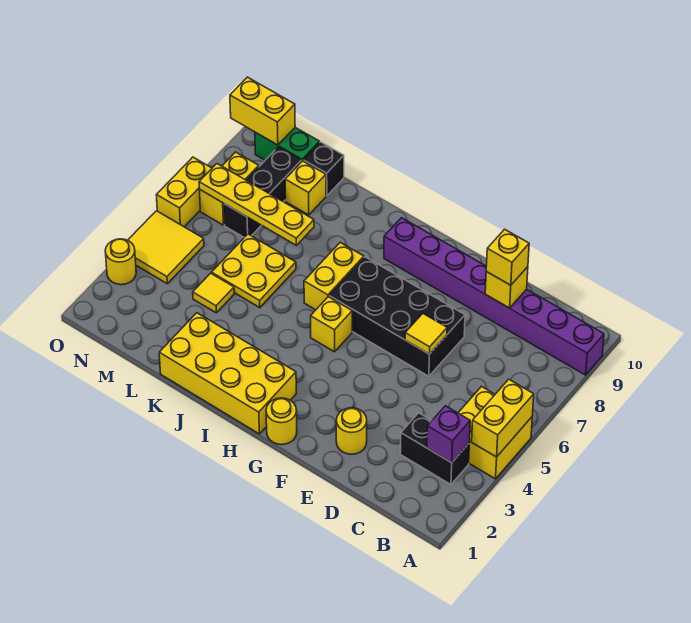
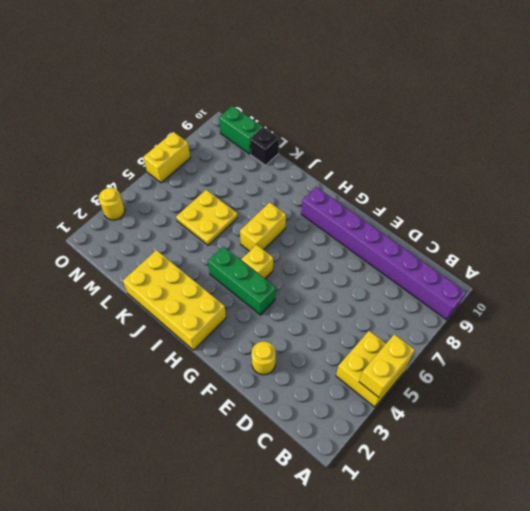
green 1x3 brick [208,246,276,315] -> none
none -> black 1x2 brick [400,413,469,484]
none -> black 2x4 brick [329,257,465,376]
none -> yellow 1x1 round brick [266,398,297,445]

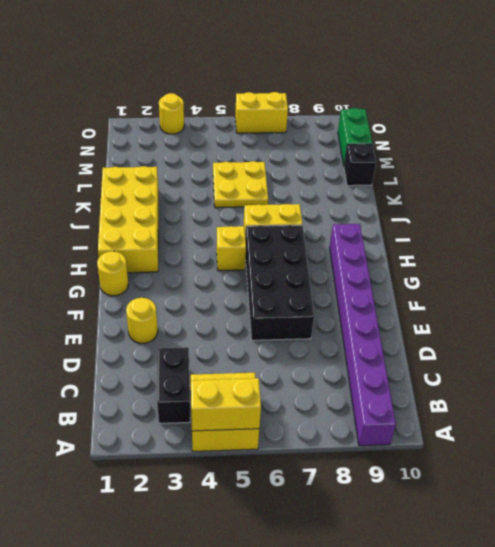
none -> yellow 1x1 tile [193,273,234,313]
none -> yellow 1x1 brick [285,161,326,215]
none -> black 1x3 brick [224,147,301,237]

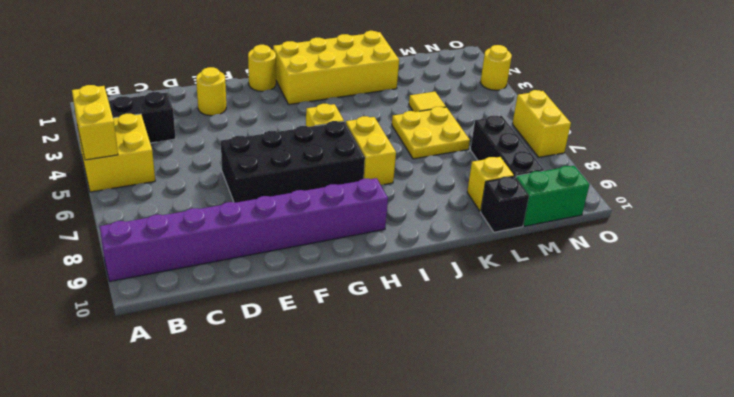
none -> yellow 2x2 tile [128,211,204,284]
none -> yellow 1x2 brick [199,152,259,225]
none -> purple 1x1 brick [427,406,470,463]

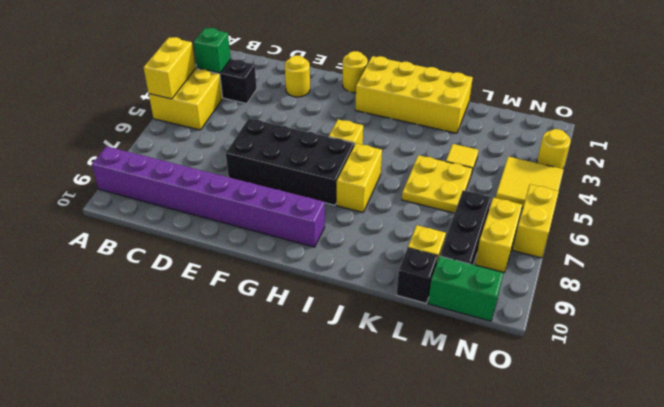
green 1x1 brick [194,28,231,73] -> purple 1x1 brick [427,406,470,463]
none -> yellow 1x1 brick [485,267,528,308]
none -> yellow 1x1 tile [405,314,447,354]
none -> yellow 1x4 plate [199,164,314,245]

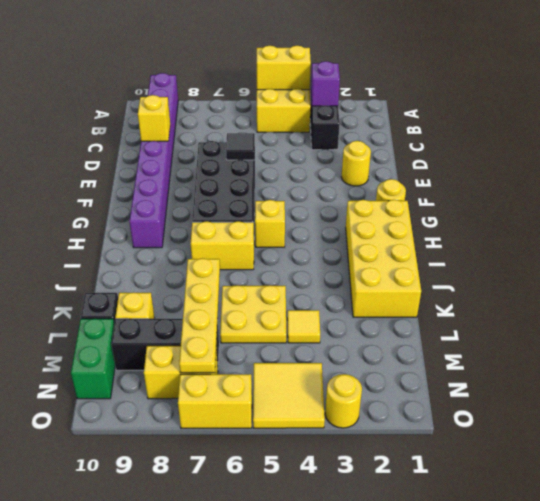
black 1x1 tile [226,133,255,160] -> yellow 1x1 tile [405,314,447,354]
none -> yellow 1x2 brick [230,77,295,145]
none -> yellow 1x1 brick [486,229,529,285]

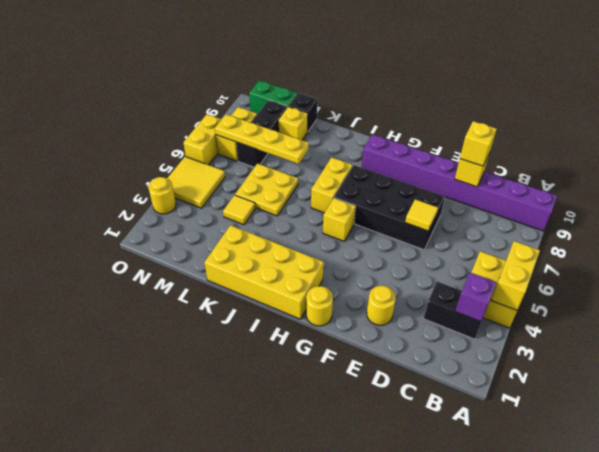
none -> yellow 1x2 brick [230,77,295,145]

